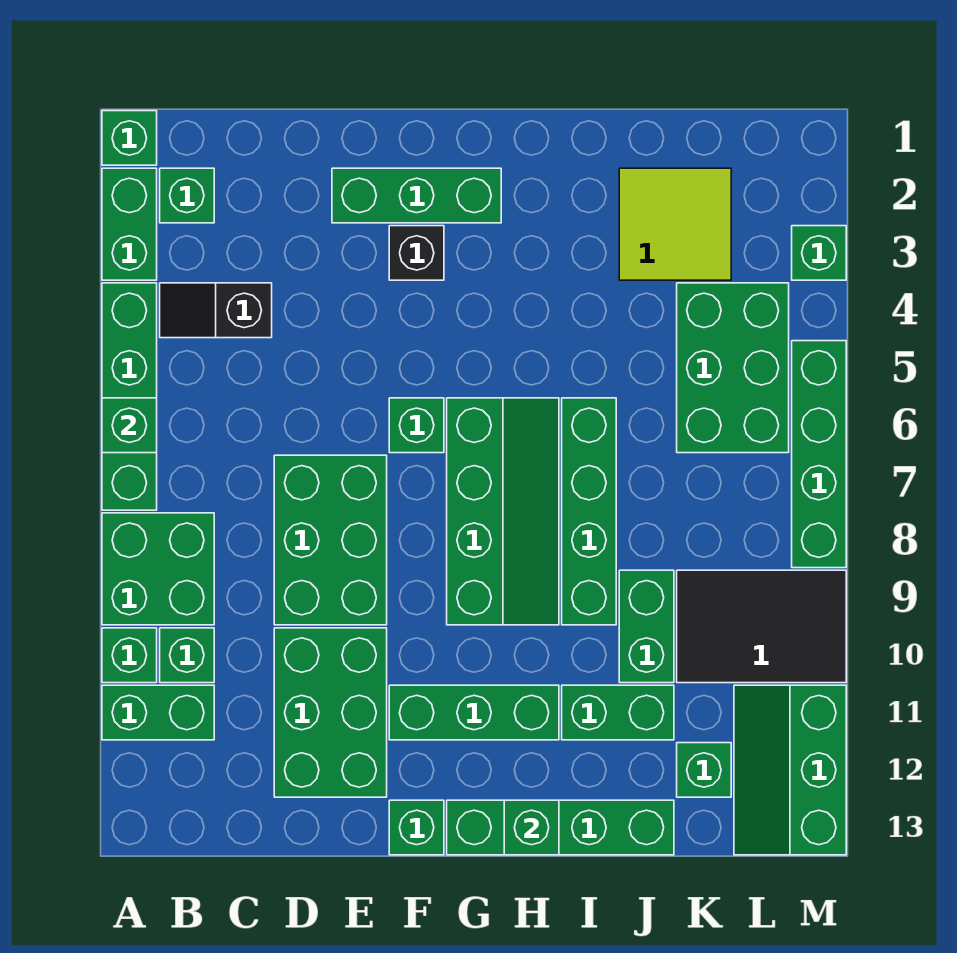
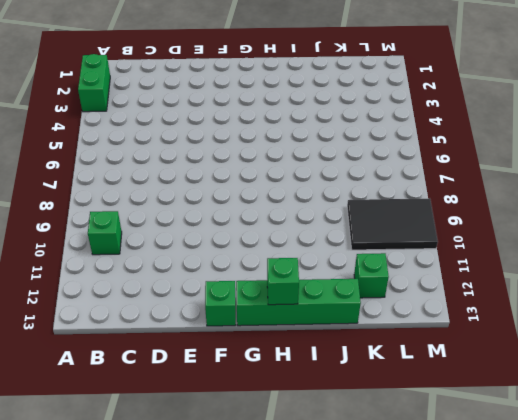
none -> green 1x1 brick [102,111,157,165]
none -> green 1x4 brick [102,283,157,510]
none -> green 2x2 brick [102,513,214,625]
none -> green 1x1 brick [102,628,157,683]

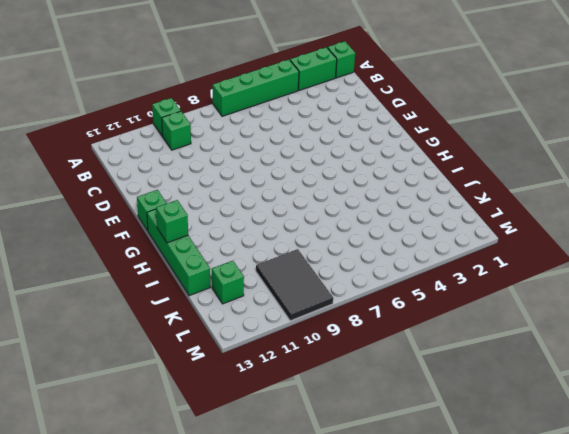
none -> green 2x2 brick [102,513,214,625]
none -> green 1x2 brick [102,685,214,740]
none -> green 1x1 brick [160,168,214,223]
none -> black 1x2 slope [160,283,272,338]

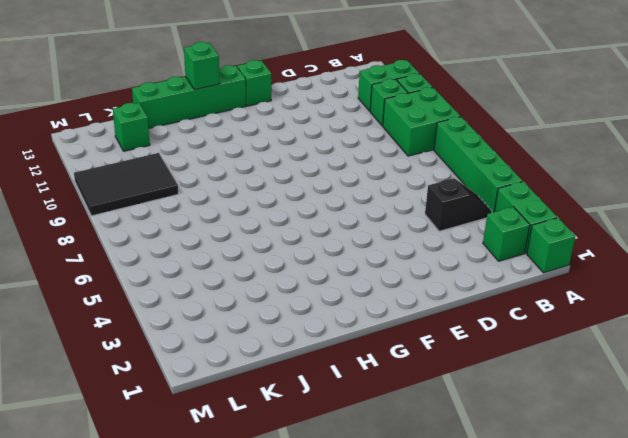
none -> green 2x3 brick [274,455,387,625]
none -> green 2x3 brick [274,628,387,797]
none -> green 1x3 brick [332,168,501,223]
none -> black 1x1 brick [389,226,444,280]

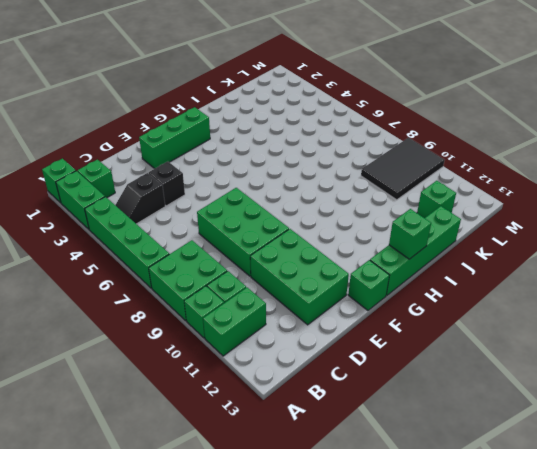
black 1x1 brick [149,161,185,206] -> black 1x1 brick moved to [389,226,444,280]
none -> green 1x1 brick [389,398,444,453]
none -> green 1x3 brick [389,685,559,740]
none -> green 2x4 slope [447,398,559,625]
none -> green 1x4 brick [562,398,616,625]

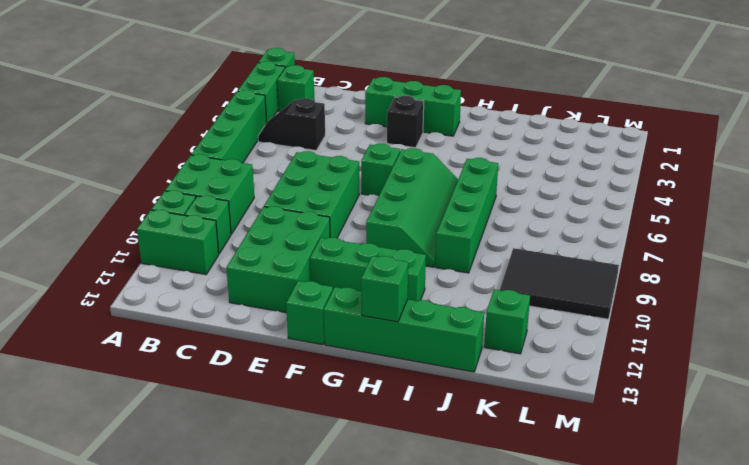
none -> green 1x2 brick [562,685,674,740]
none -> lime 2x2 tile [619,168,731,280]
none -> green 1x2 brick [619,570,674,683]
none -> green 2x3 brick [677,283,789,453]

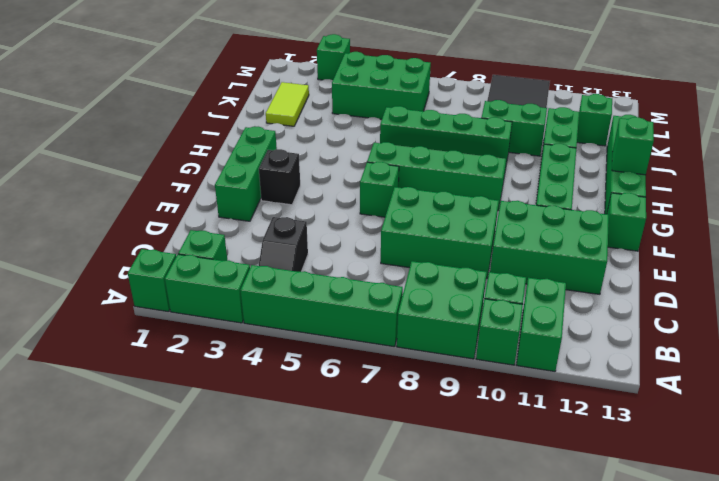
lime 1x2 tile [266,82,309,126] -> lime 2x2 tile [619,168,731,280]
none -> green 2x3 slope [734,685,846,855]
none -> green 1x4 brick [792,341,846,568]
none -> green 1x1 brick [102,398,157,453]

